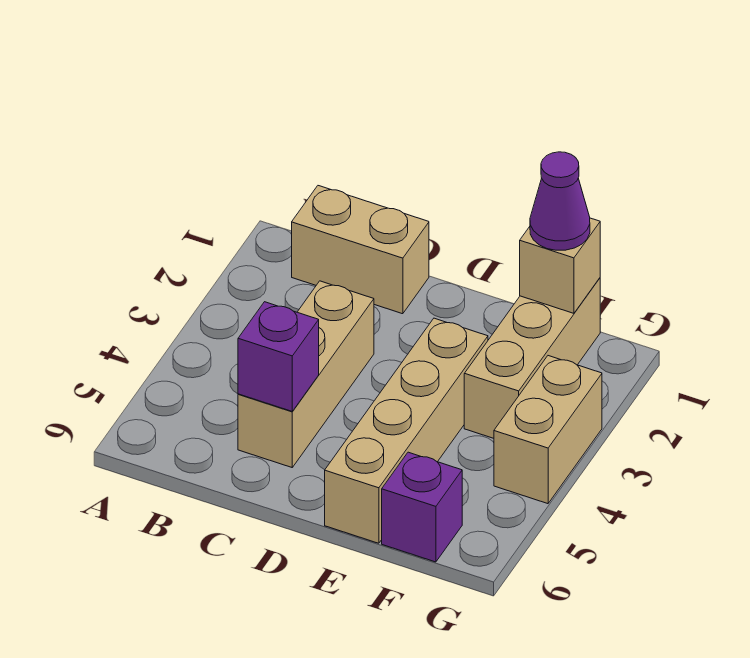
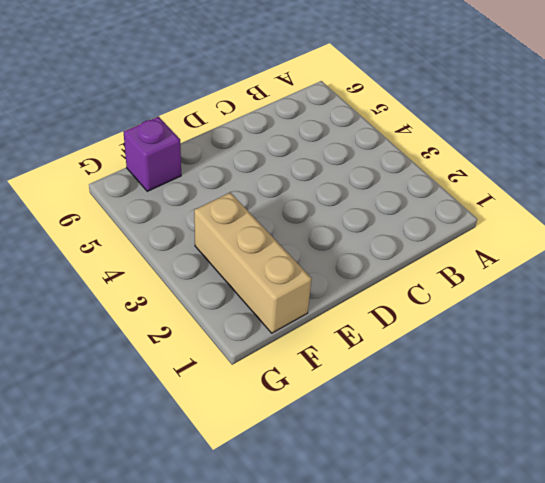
none -> tan 1x2 brick [292,186,429,314]
none -> tan 1x3 brick [238,281,374,467]

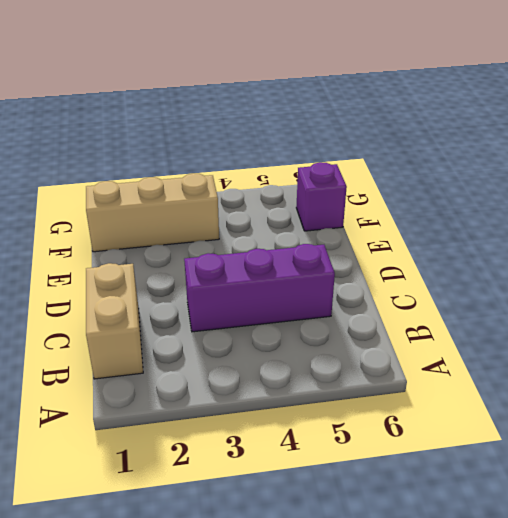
purple 1x3 brick [184,244,335,332] -> tan 1x3 brick [238,281,374,467]
none -> tan 1x4 brick [325,318,488,543]
none -> tan 1x2 brick [494,356,602,504]

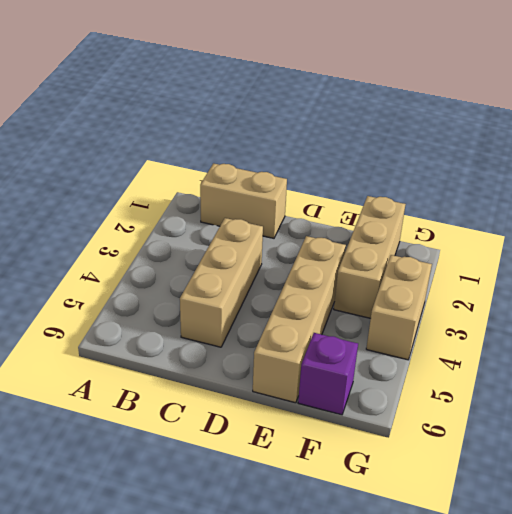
none -> purple 1x1 brick [238,302,319,411]
none -> tan 1x1 brick [520,218,600,313]

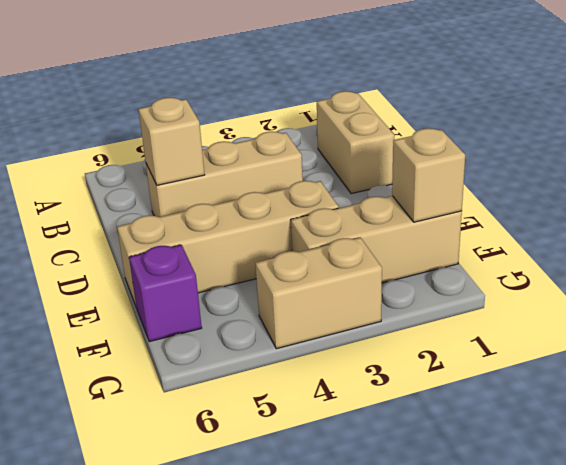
tan 1x1 brick [139,98,205,185] -> purple 1x1 brick [238,302,319,411]
none -> purple 1x1 cone [530,152,590,250]

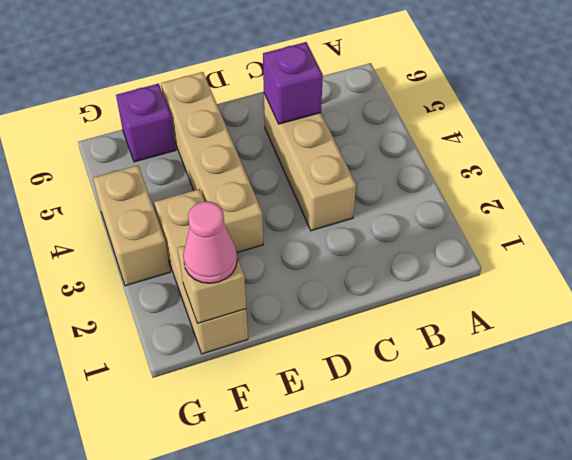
pink 1x1 cone [183,202,237,283] -> purple 1x1 cone [530,152,590,250]
none -> tan 1x2 brick [292,186,429,314]

